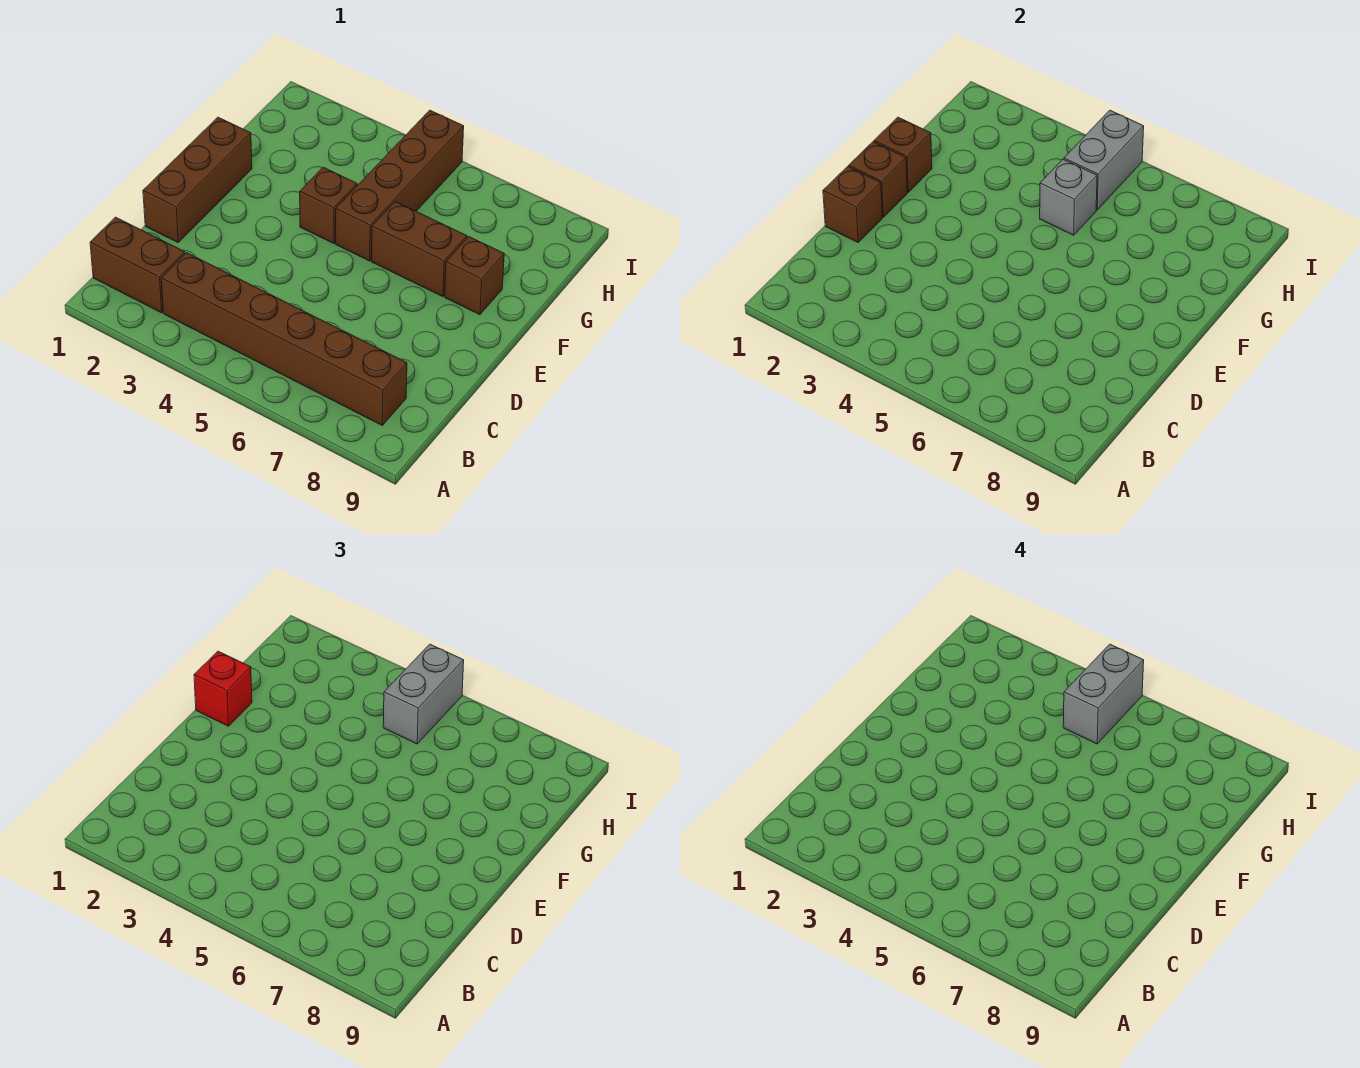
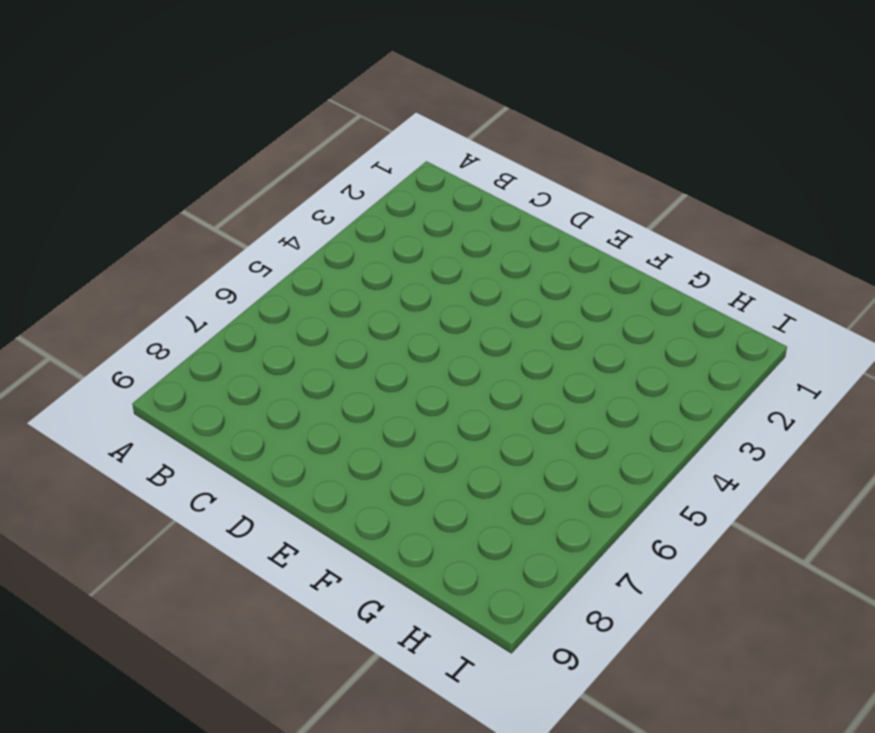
none -> brown 1x2 brick [90,217,185,313]
none -> brown 1x6 brick [161,253,407,425]
none -> brown 1x3 brick [143,117,252,242]

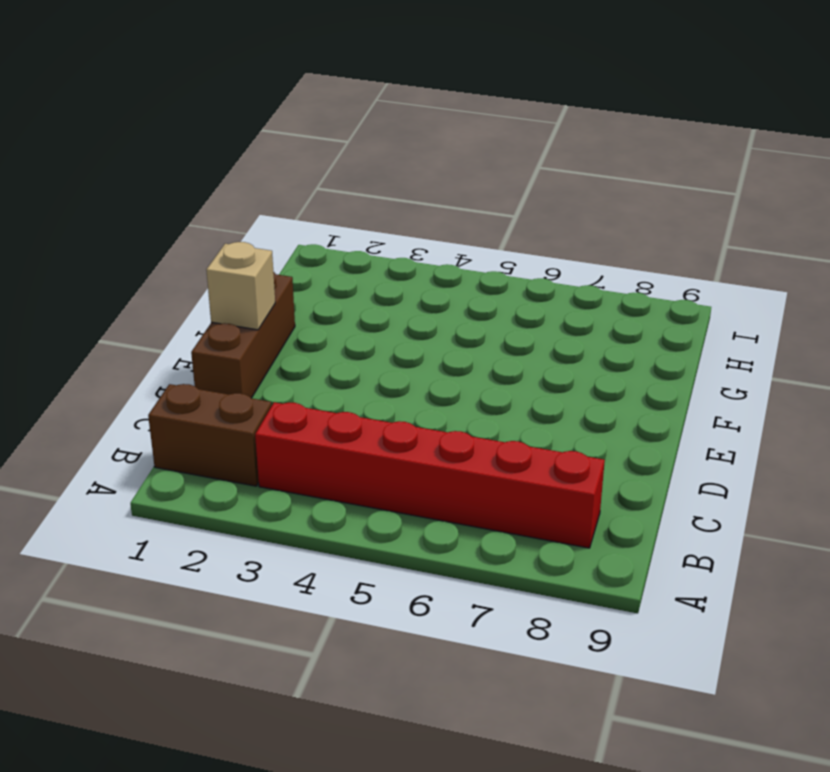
red 1x6 brick [255,402,605,548] -> brown 1x6 brick [161,253,407,425]
tan 1x1 brick [206,242,275,330] -> brown 1x1 brick [849,142,907,217]
none -> brown 1x1 brick [300,167,357,244]
none -> brown 1x4 brick [336,110,464,261]
none -> brown 1x2 brick [372,202,467,297]

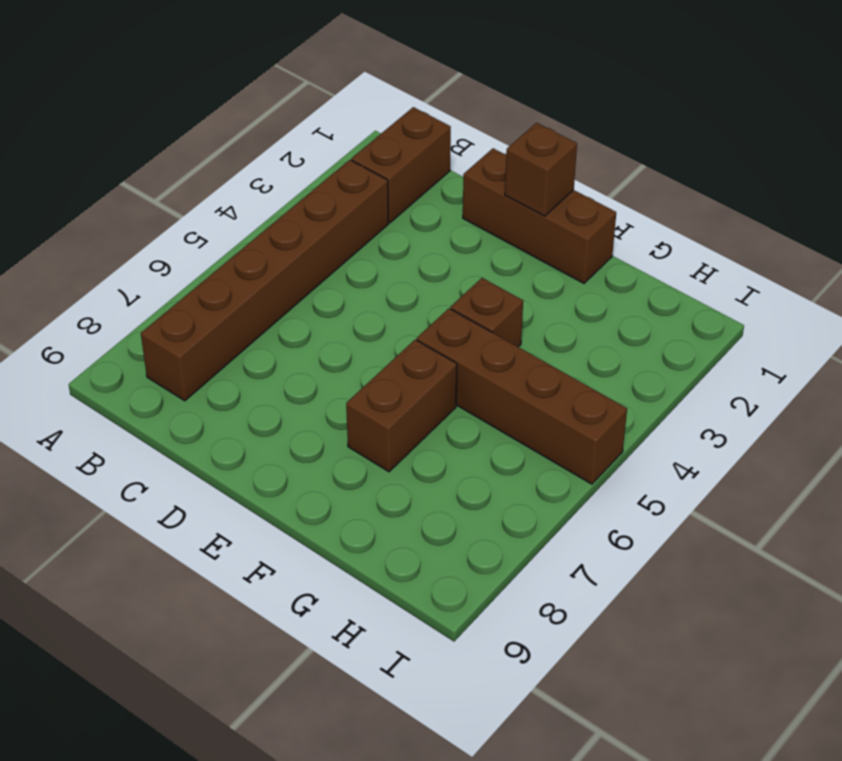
none -> brown 1x1 brick [445,237,504,315]
none -> brown 1x1 brick [823,166,882,242]
none -> brown 1x1 brick [874,117,932,192]

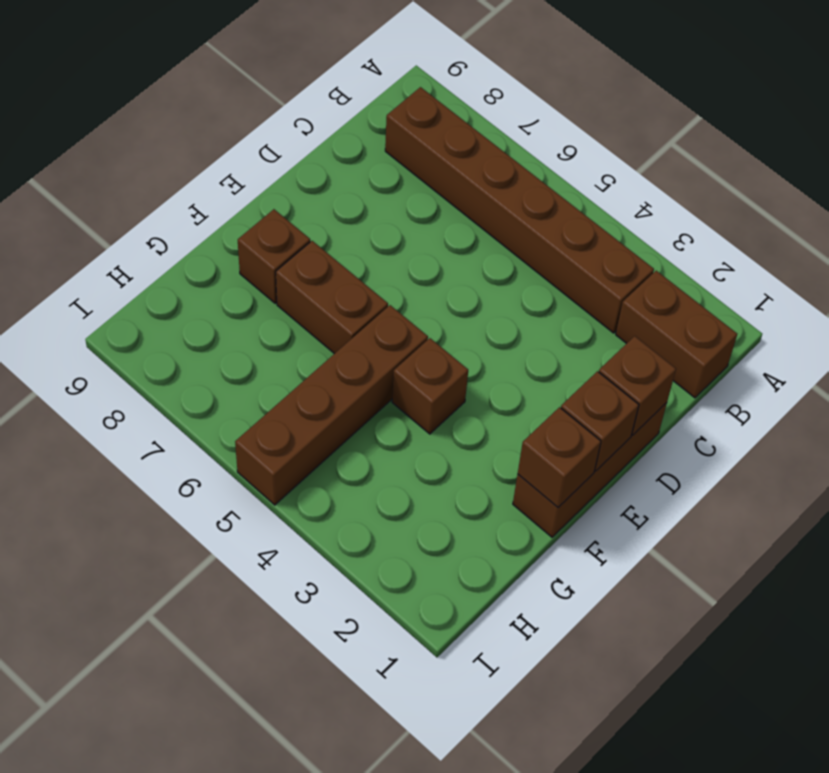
none -> grey 1x1 brick [1040,159,1097,235]
none -> grey 1x2 brick [1064,110,1144,210]
none -> red 1x1 brick [194,651,252,726]

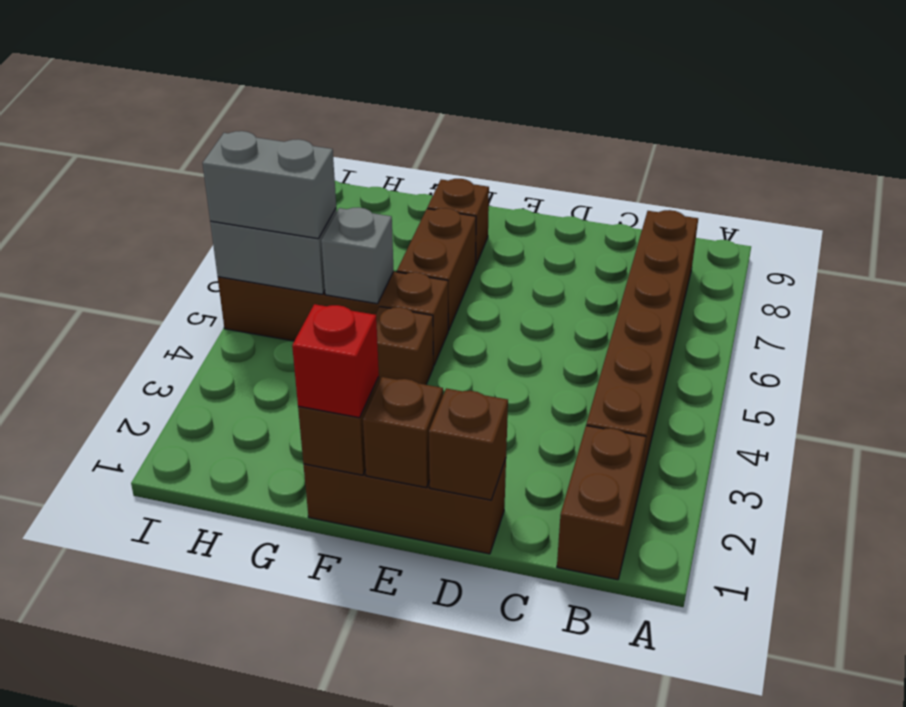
none -> grey 1x2 brick [1063,644,1144,744]

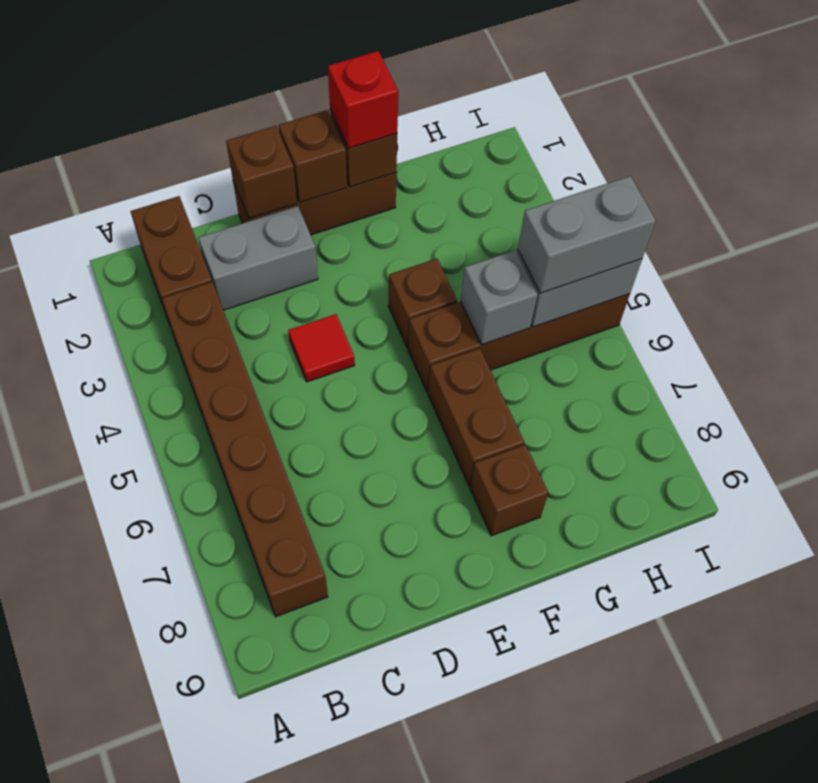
grey 1x2 brick [198,206,318,310] -> grey 1x2 brick moved to [1063,644,1144,744]
red 1x1 tile [288,314,355,382] -> none

